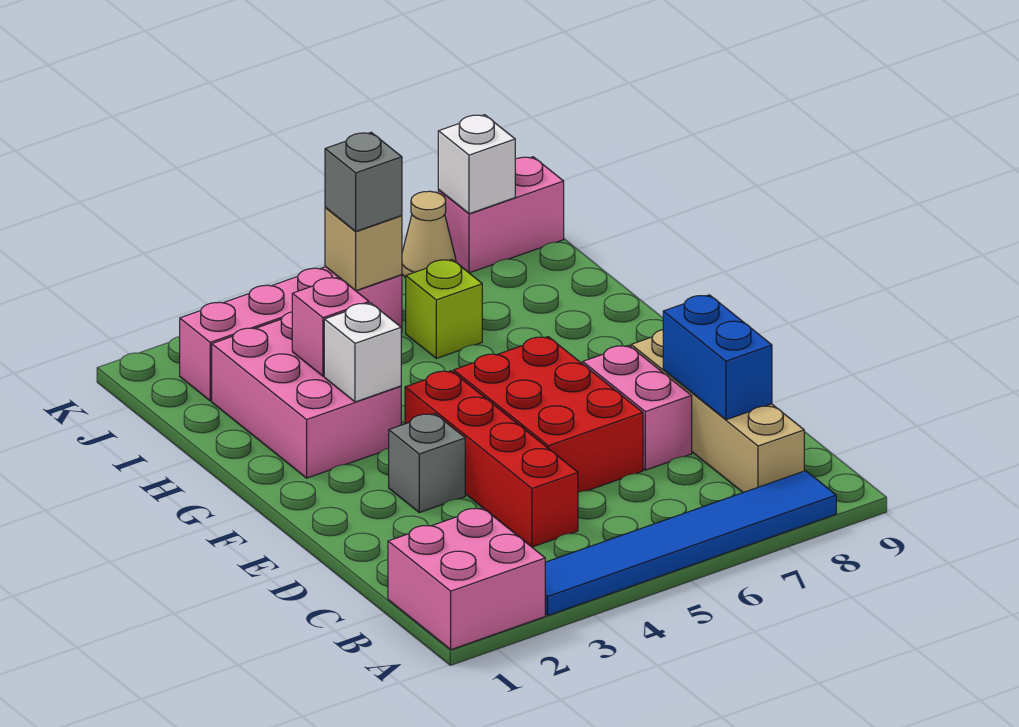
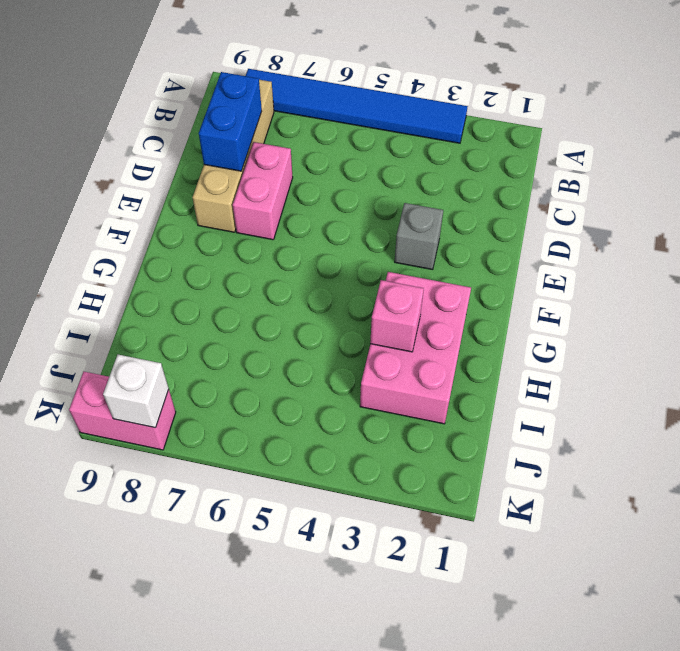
none -> pink 2x2 brick [388,508,545,650]
none -> red 1x4 brick [405,371,578,547]
none -> red 2x3 brick [454,337,643,492]

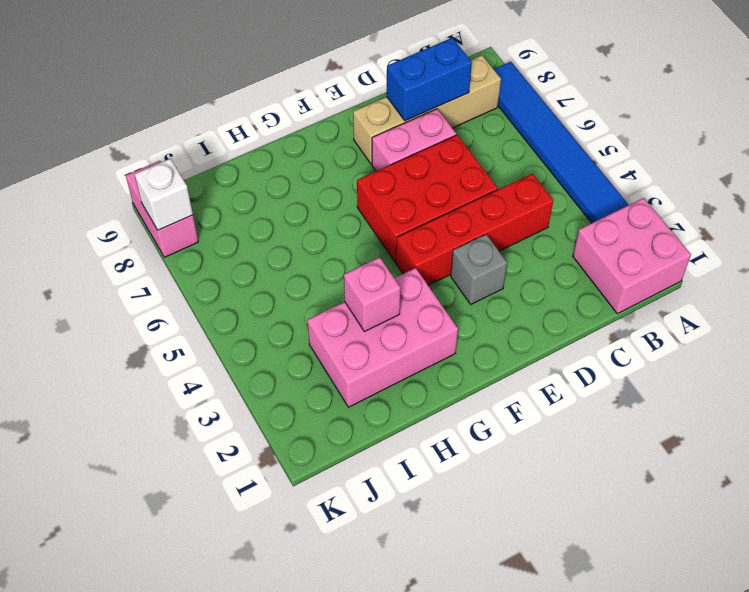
none -> lime 1x1 brick [406,259,482,358]
none -> pink 1x4 brick [180,267,402,401]
none -> tan 1x1 cone [402,191,456,278]

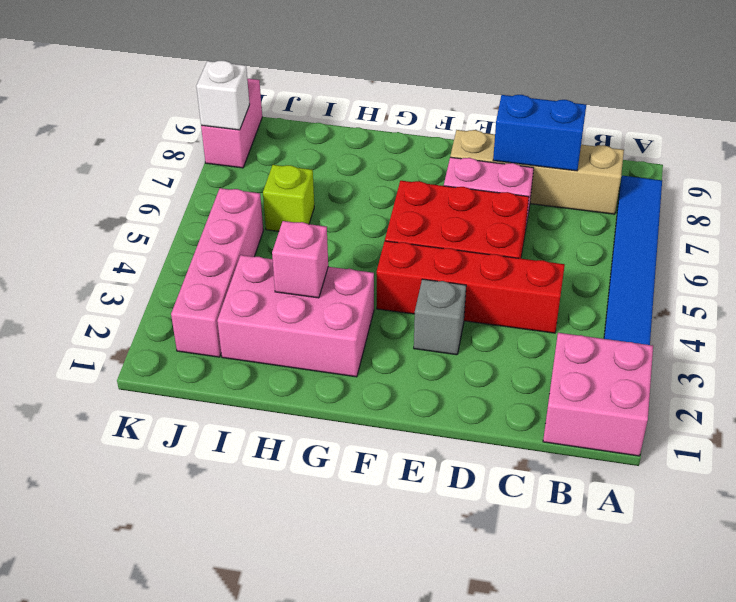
none -> tan 1x1 cone [402,191,456,278]
none -> white 1x1 brick [324,303,401,402]
none -> tan 1x1 brick [325,208,402,291]

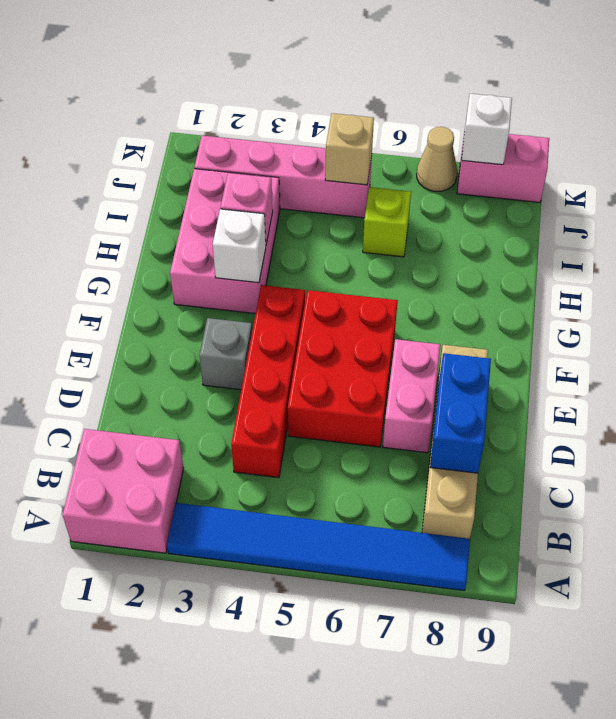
none -> grey 1x1 brick [325,132,402,231]

